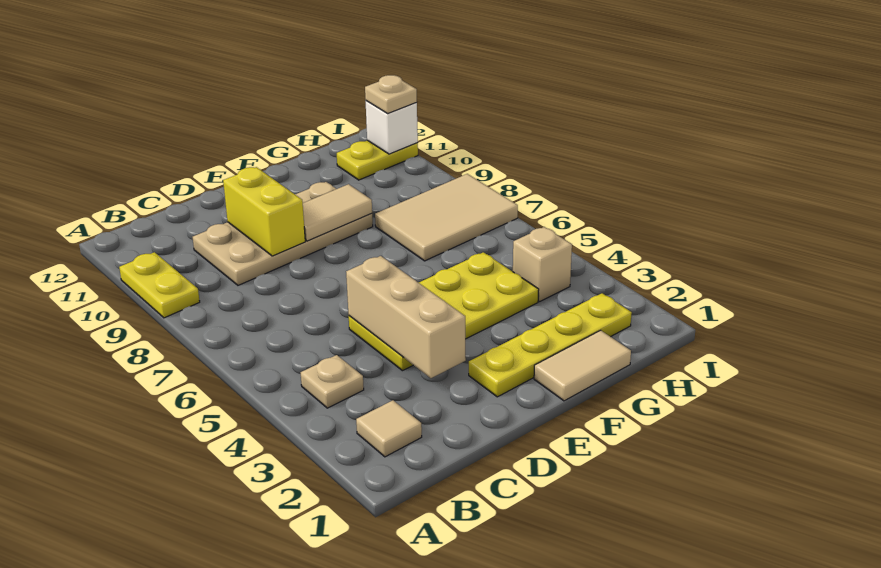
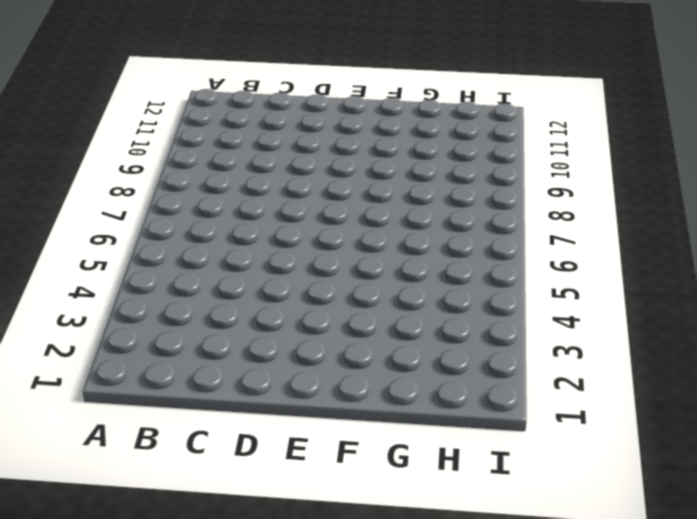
none -> yellow 1x2 plate [119,252,200,318]
none -> tan 1x1 tile [356,400,422,457]
none -> tan 1x1 plate [301,355,364,408]

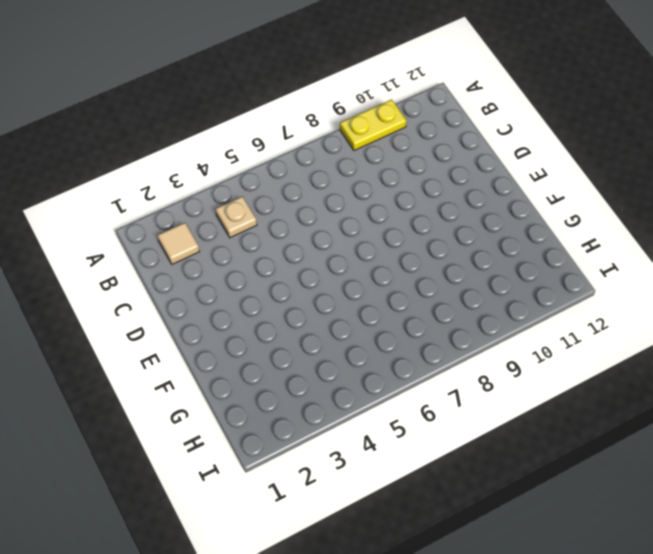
none -> tan 2x4 plate [193,182,373,285]
none -> yellow 2x4 plate [349,252,539,371]
none -> yellow 1x4 plate [469,293,632,397]

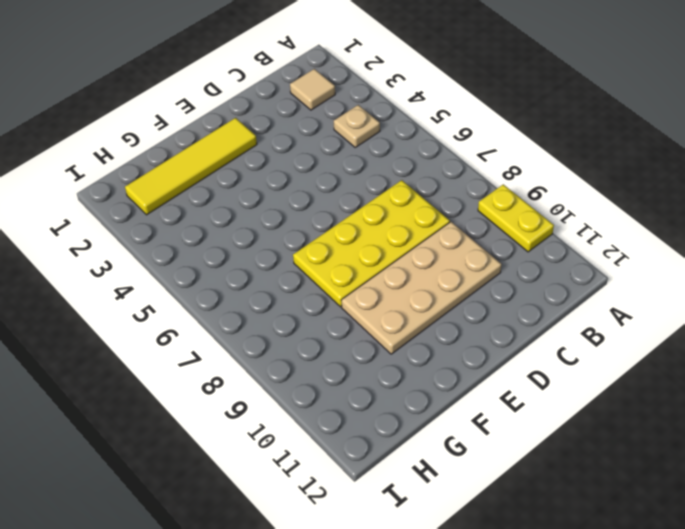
yellow 2x4 plate [293,180,450,307] -> yellow 2x4 plate moved to [349,252,539,371]
yellow 1x4 tile [125,118,257,215] -> yellow 1x4 plate [469,293,632,397]
none -> tan 1x2 tile [534,330,631,401]
none -> tan 2x3 tile [375,174,518,261]
none -> tan 1x1 brick [513,227,572,302]

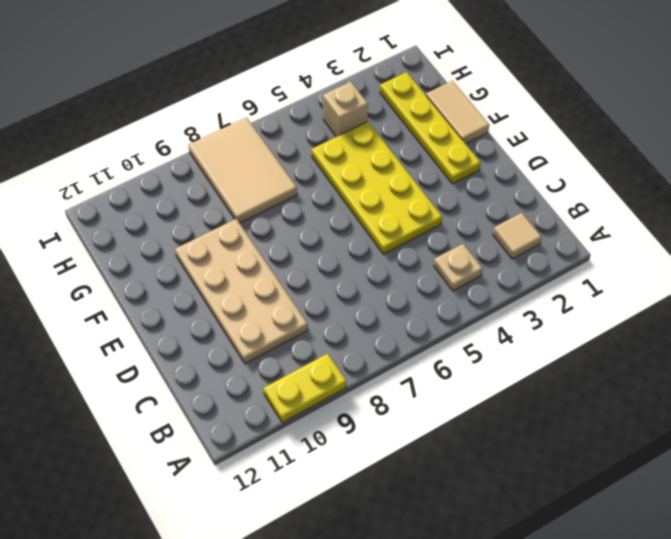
none -> yellow 1x2 plate [337,140,418,180]
none -> tan 1x3 brick [346,256,466,378]
none -> yellow 1x2 brick [223,167,305,256]

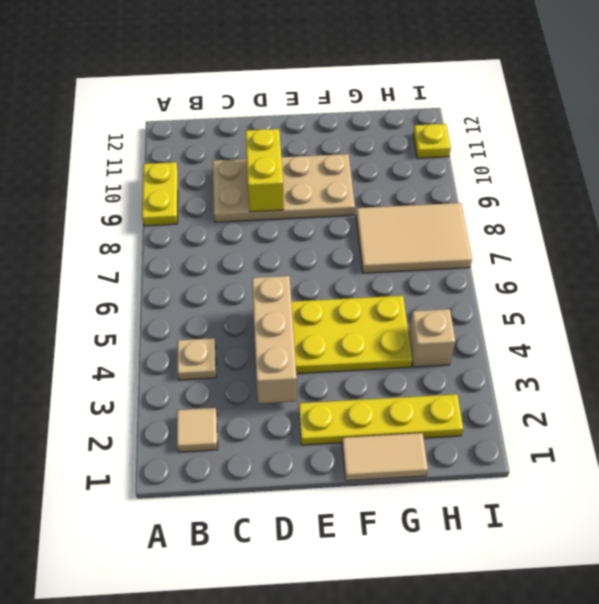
yellow 1x1 plate [413,124,451,158] -> yellow 1x2 plate [337,140,418,180]
none -> tan 1x2 tile [303,184,372,241]
none -> white 1x1 brick [366,101,418,154]
none -> tan 1x1 plate [365,75,417,114]

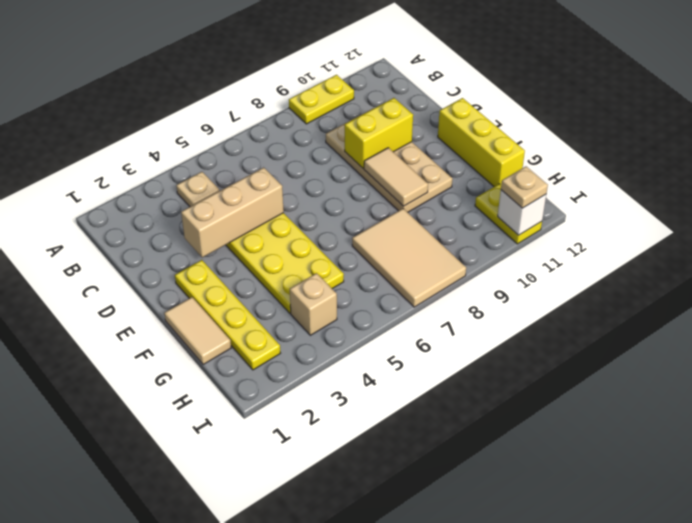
yellow 1x3 brick [438,98,525,187] -> none
none -> tan 1x1 tile [356,400,422,457]

